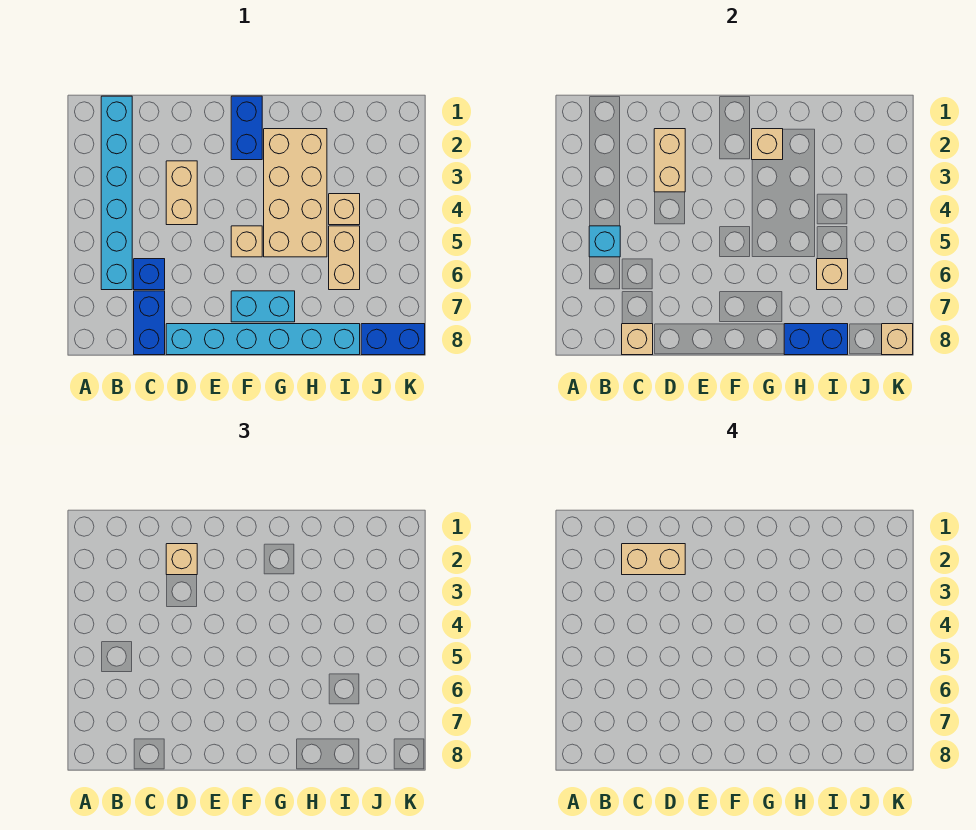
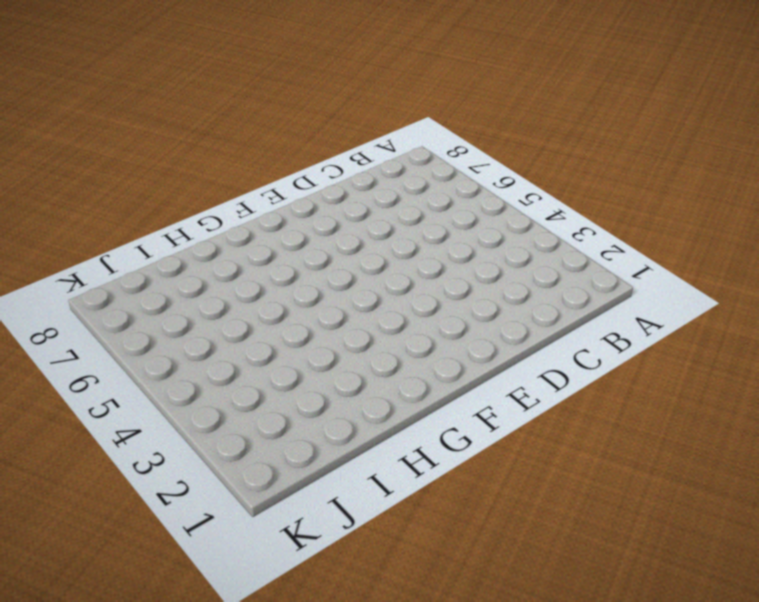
none -> cyan 1x6 brick [101,96,132,290]
none -> blue 1x1 brick [134,259,165,290]
none -> blue 1x2 brick [134,291,165,355]

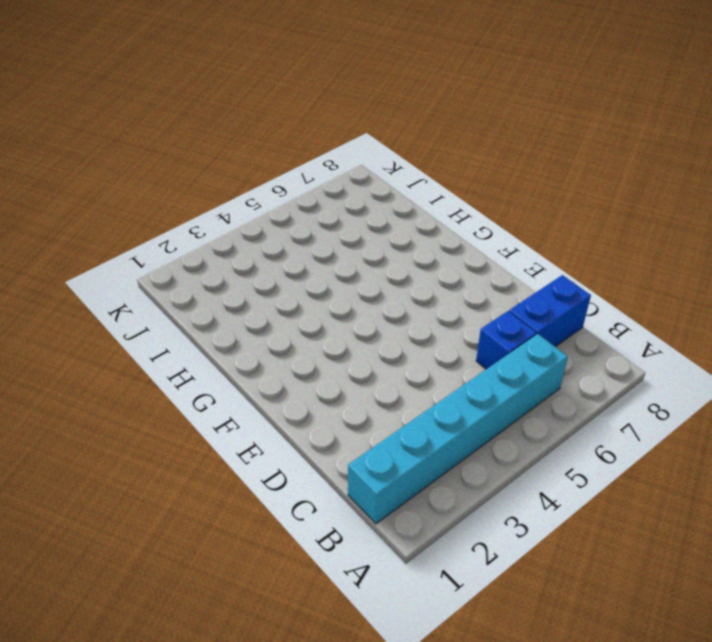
none -> tan 1x2 brick [166,161,197,225]
none -> cyan 1x6 brick [166,324,360,355]
none -> blue 1x2 brick [231,96,262,160]

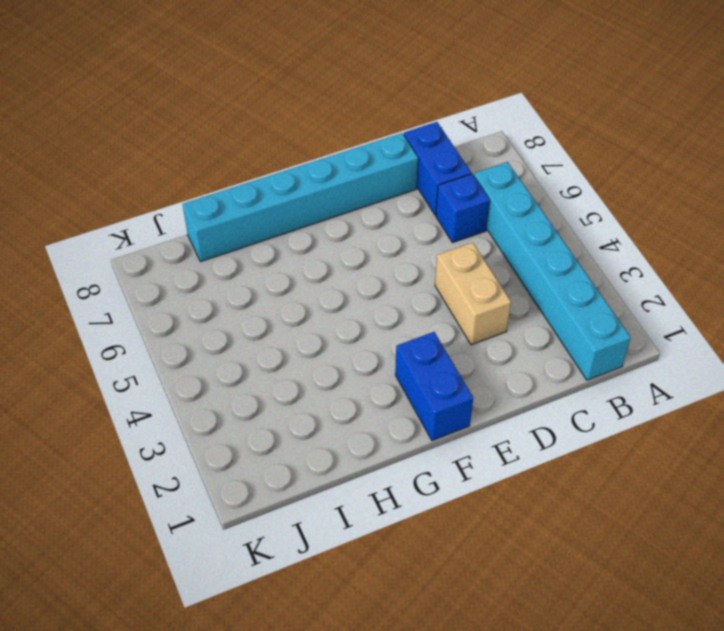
none -> tan 1x1 brick [231,226,262,257]
none -> cyan 1x2 brick [231,291,295,322]
none -> tan 2x4 brick [264,129,327,257]

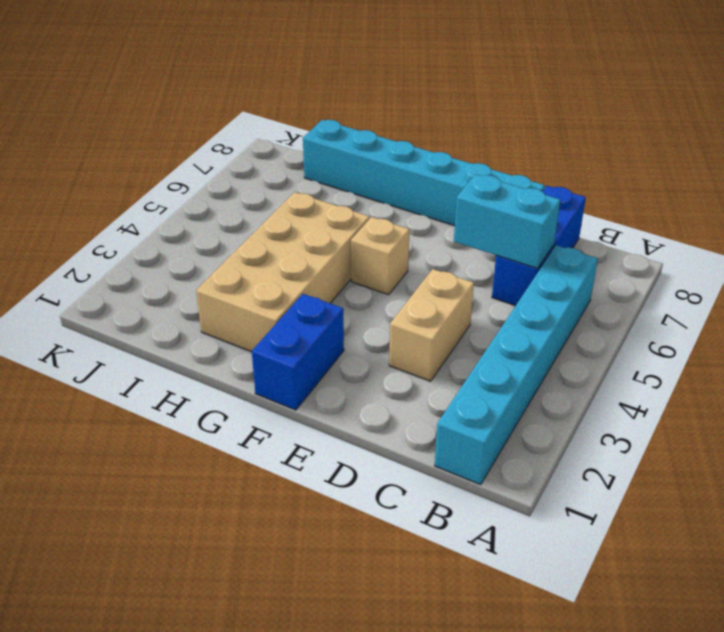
cyan 1x2 brick [454,174,560,268] -> cyan 1x2 brick moved to [231,291,295,322]
none -> tan 1x1 brick [329,194,360,225]
none -> tan 1x2 brick [329,226,360,290]
none -> blue 1x2 brick [361,324,425,355]

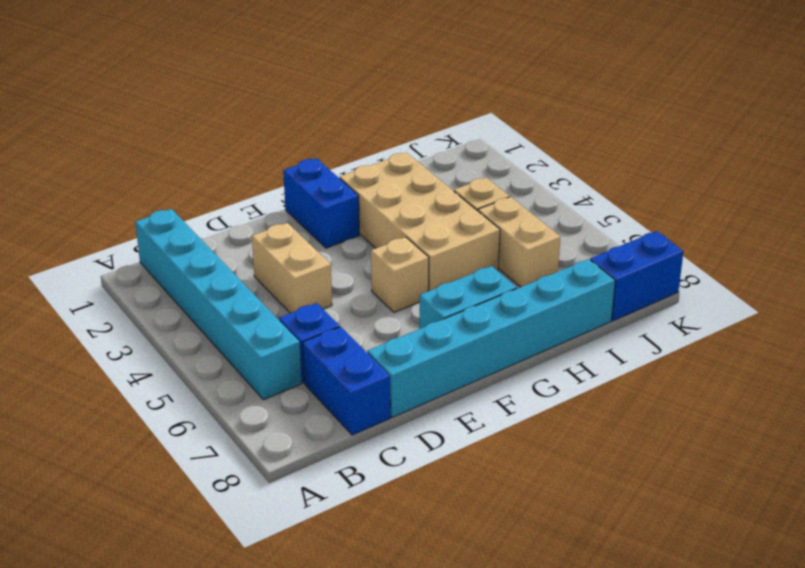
none -> cyan 1x1 brick [589,226,620,257]
none -> tan 1x1 brick [622,324,653,355]
none -> tan 1x2 brick [654,129,685,192]

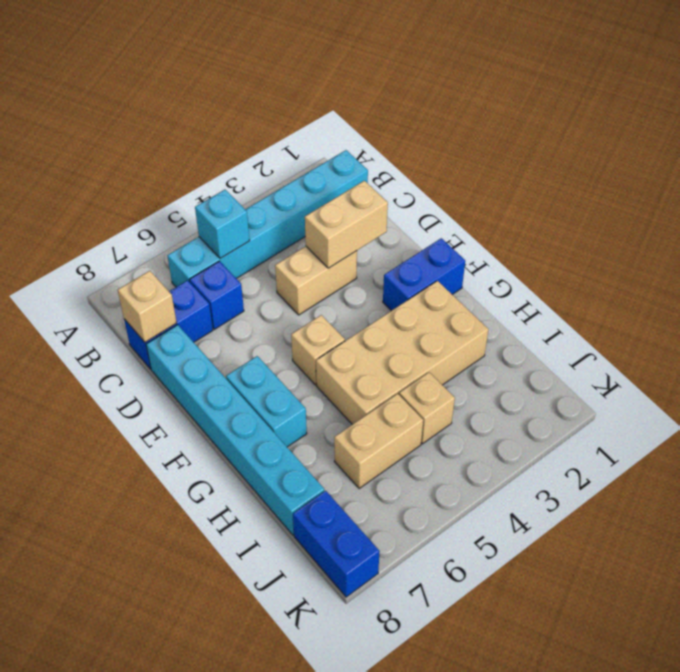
none -> tan 1x1 brick [752,129,783,160]
none -> blue 1x2 brick [784,324,848,355]
none -> tan 1x1 brick [817,259,848,290]

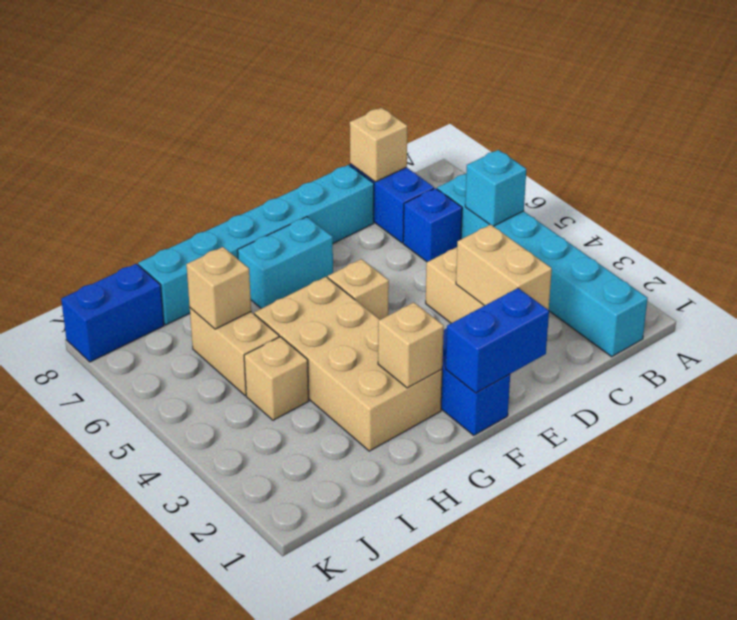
blue 1x2 brick [446,288,549,393] -> blue 1x2 brick moved to [784,324,848,355]
none -> tan 1x1 brick [882,324,913,355]
none -> tan 1x1 brick [166,544,197,575]
none -> tan 1x2 brick [622,544,685,575]

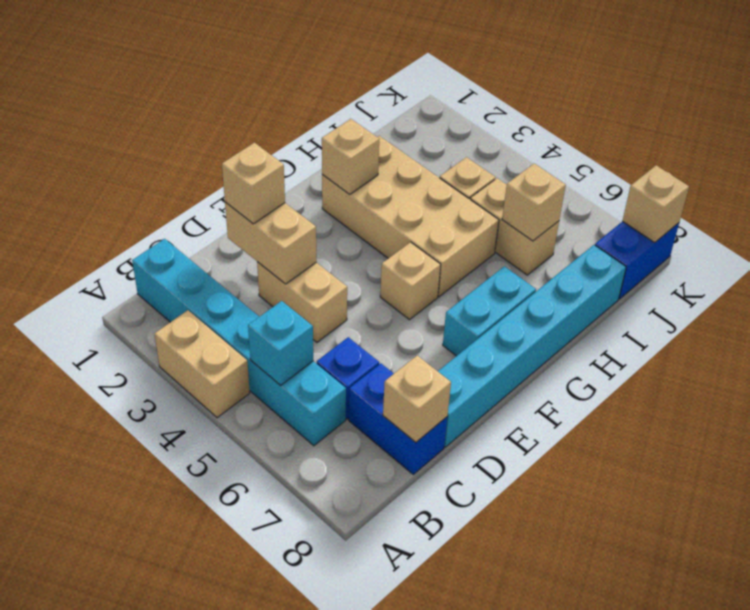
tan 1x2 brick [155,310,250,418] -> tan 1x2 brick turned to [622,544,685,575]
none -> blue 1x2 brick [231,96,262,160]
none -> blue 1x2 brick [784,324,848,355]

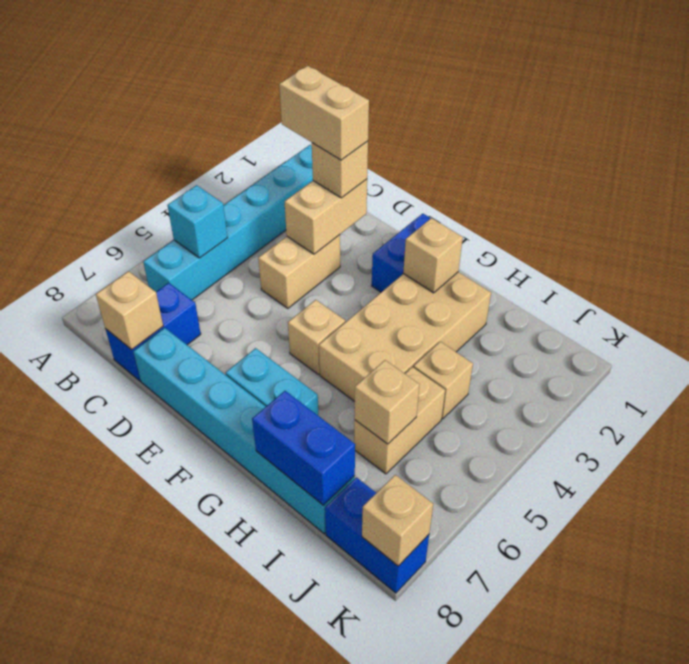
none -> blue 1x1 brick [134,259,165,290]

